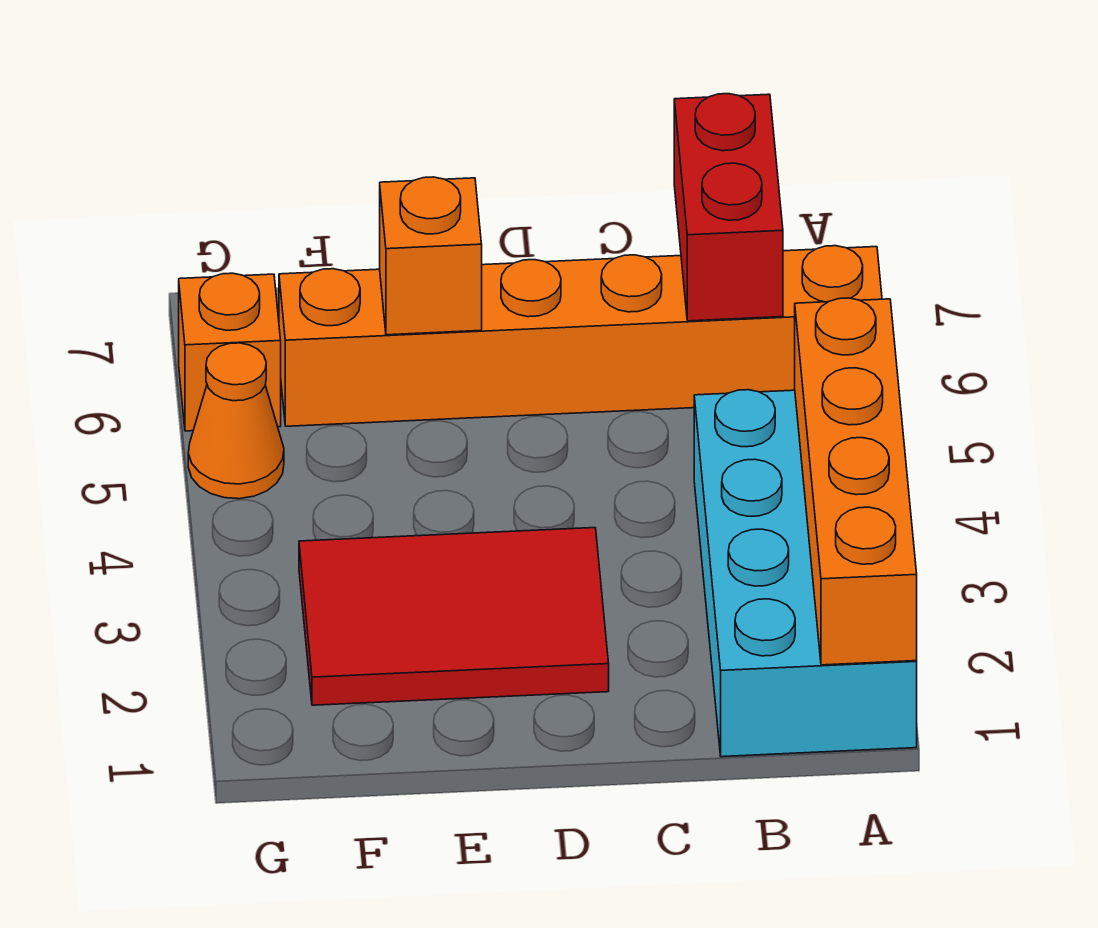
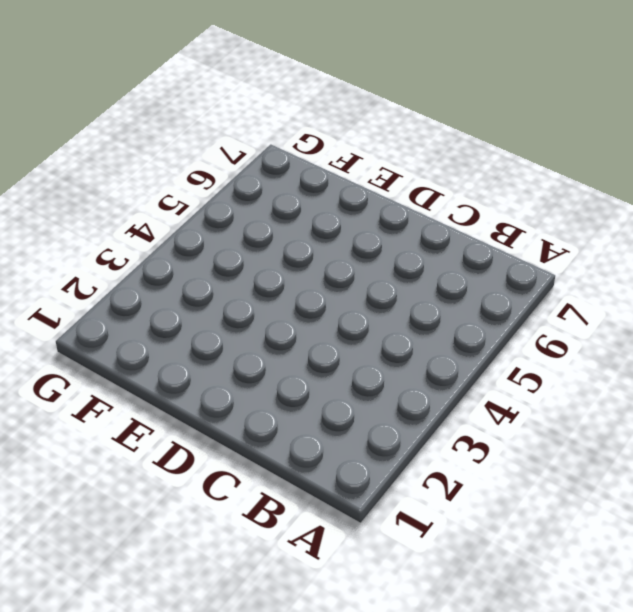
none -> cyan 2x4 brick [694,390,917,757]
none -> orange 1x6 brick [279,246,882,426]

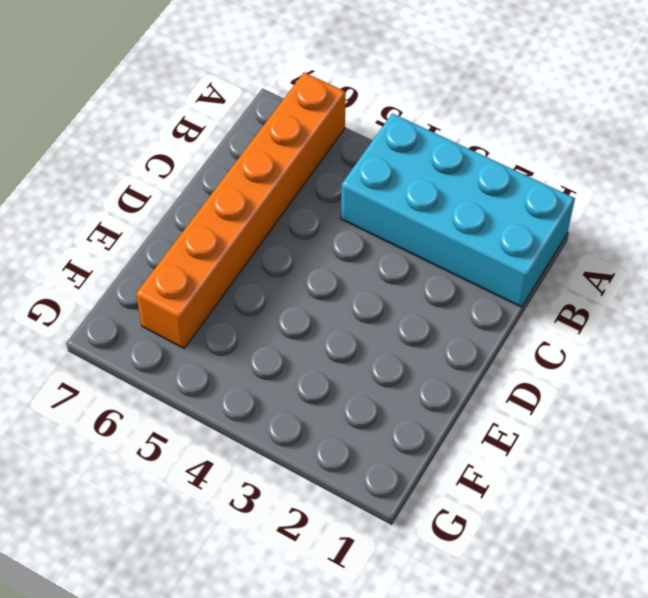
none -> red 2x3 tile [299,528,609,705]
none -> orange 1x1 cone [188,343,284,499]

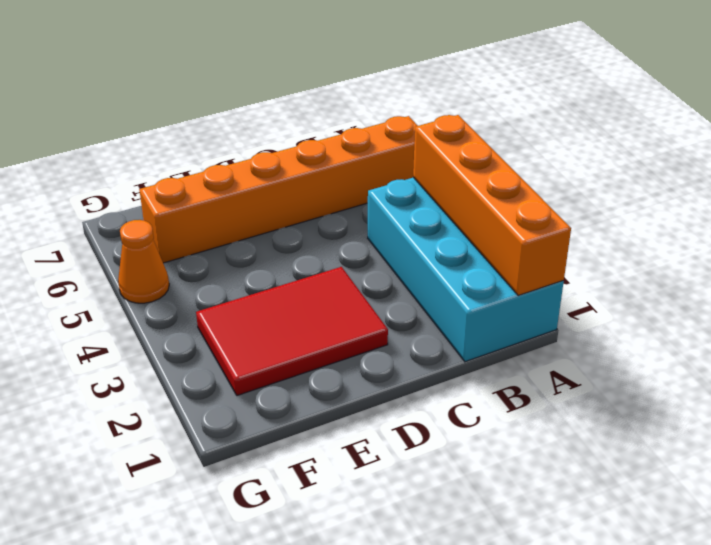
none -> orange 1x1 brick [179,273,281,431]
none -> red 1x2 brick [674,94,783,321]

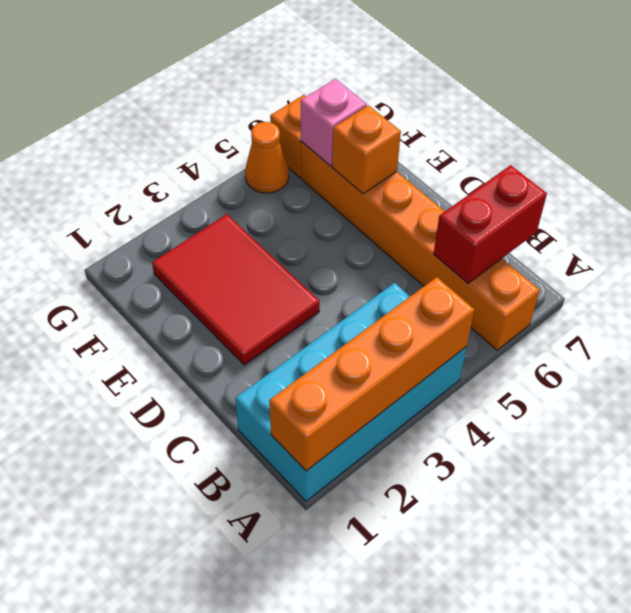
pink 1x1 brick [301,79,367,166] -> none

